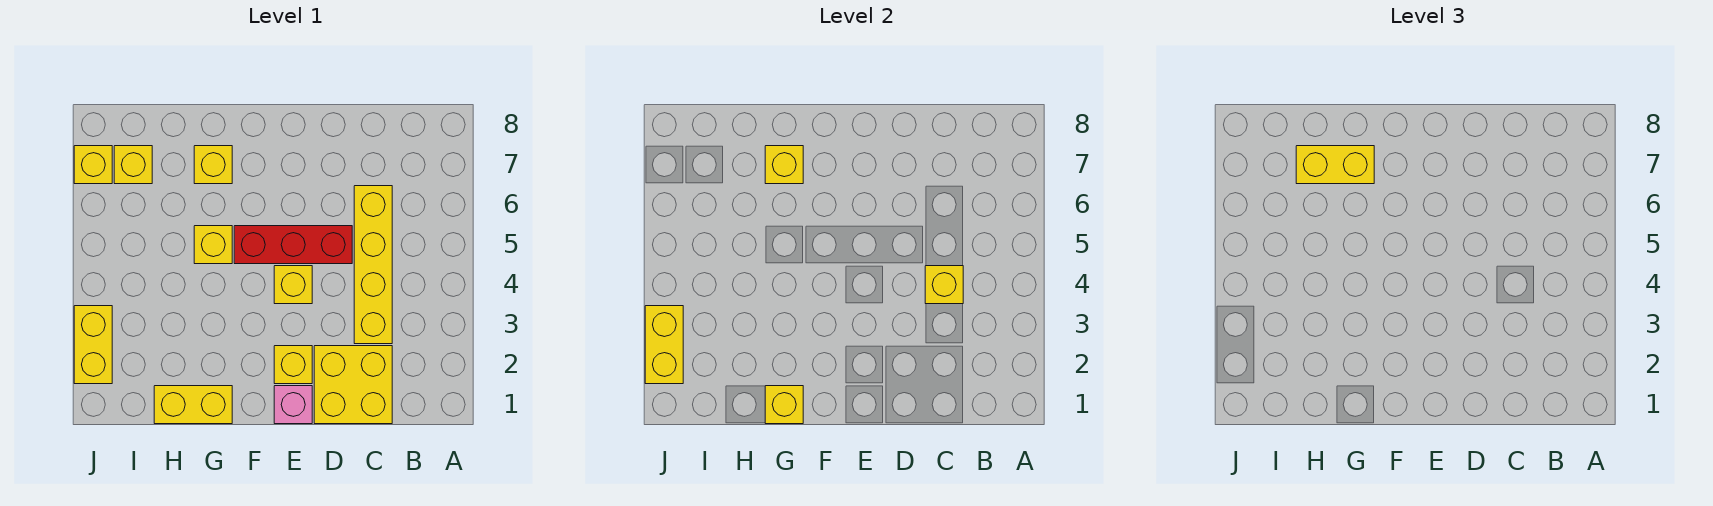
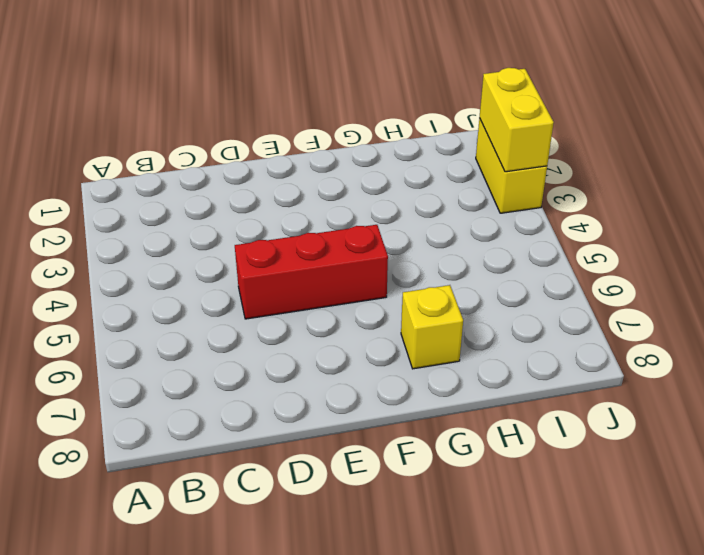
none -> yellow 2x2 brick [314,346,392,424]
none -> yellow 1x4 brick [354,186,392,344]
none -> pink 1x1 brick [274,386,312,424]

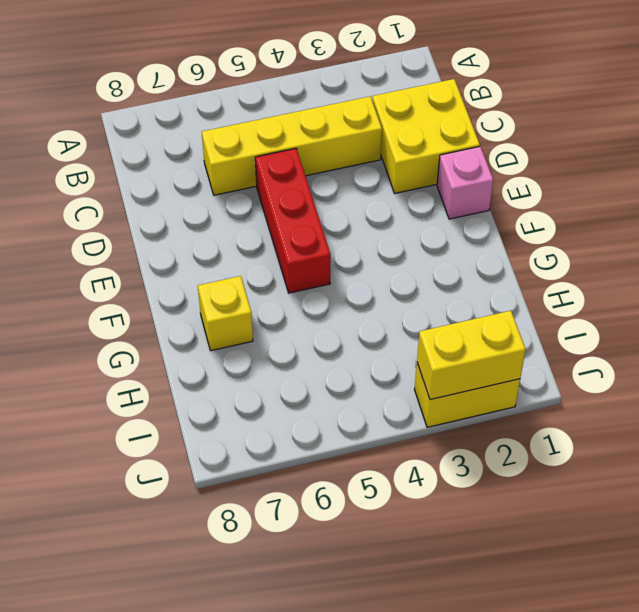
none -> yellow 1x1 brick [274,346,312,384]
none -> yellow 1x1 brick [274,266,312,304]
none -> yellow 1x2 brick [154,386,232,424]

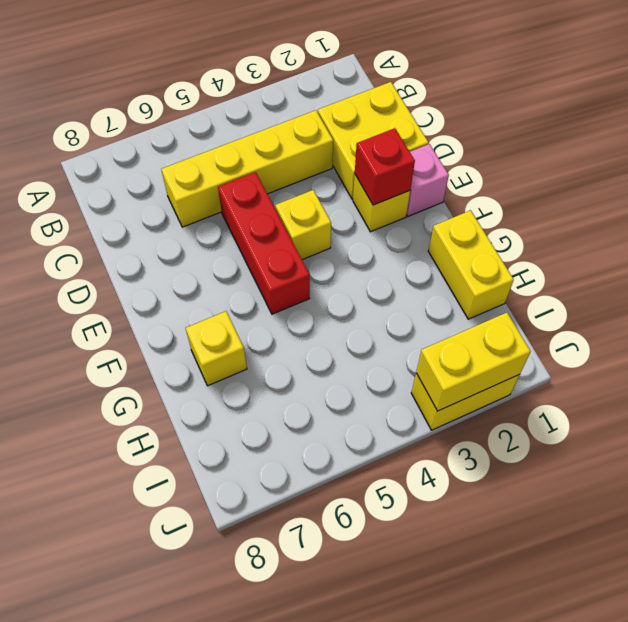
red 1x1 brick [355,128,415,205] -> none
none -> yellow 1x1 brick [194,226,232,264]
none -> yellow 1x1 brick [114,146,152,184]
none -> yellow 1x1 brick [74,146,112,184]

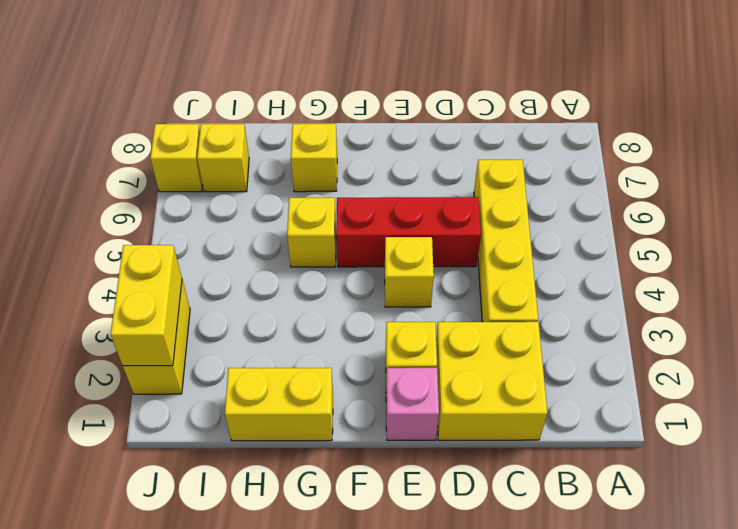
none -> yellow 1x1 brick [925,266,963,304]
none -> yellow 1x1 brick [765,386,803,424]
none -> yellow 1x1 brick [765,146,803,184]

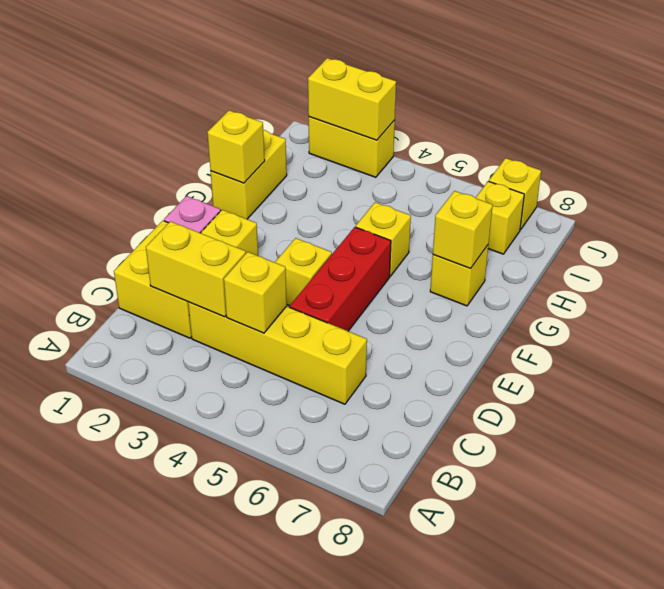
yellow 1x2 brick [146,221,246,317] -> yellow 1x2 brick turned to [1296,146,1374,184]

